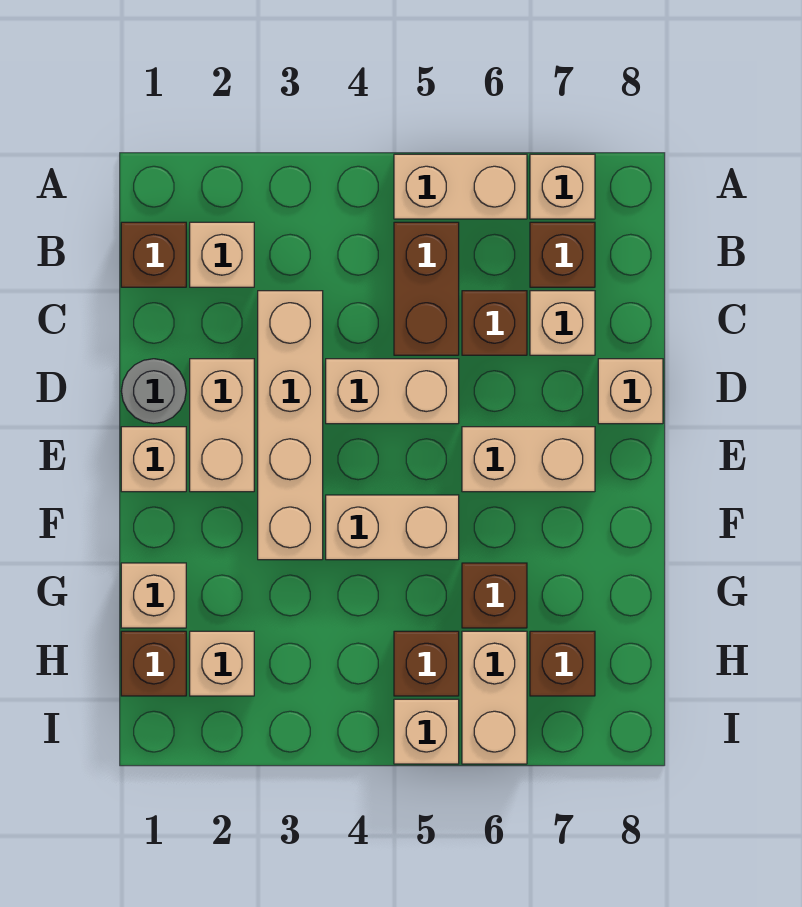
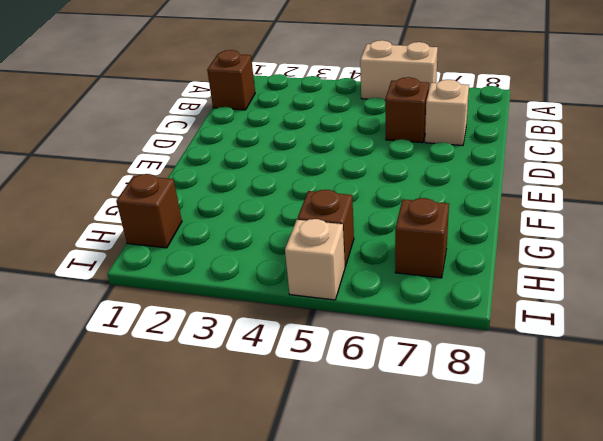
none -> tan 1x1 brick [530,154,595,219]
none -> tan 1x1 brick [190,222,254,287]
none -> brown 1x2 brick [394,222,459,355]

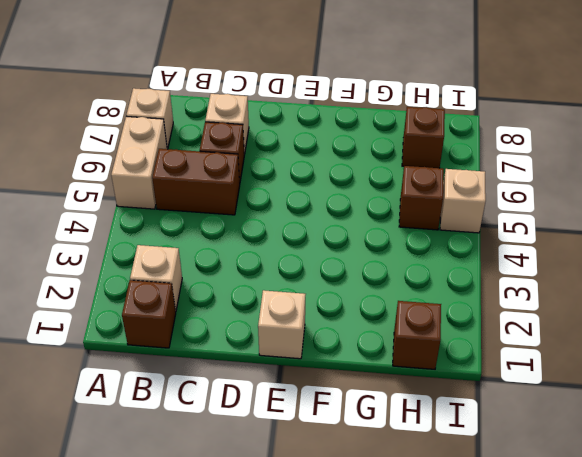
none -> brown 1x1 brick [530,222,595,287]
none -> tan 1x4 brick [258,291,323,560]
none -> grey 1x1 round brick [121,359,186,423]

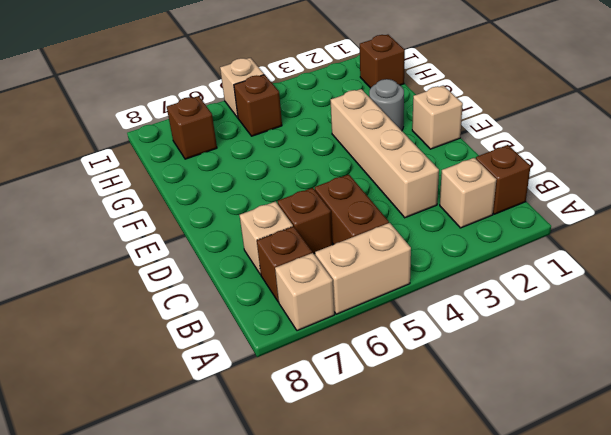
grey 1x1 round brick [369,79,404,131] -> grey 1x1 round brick moved to [121,359,186,423]
none -> tan 1x2 brick [190,359,254,492]
none -> tan 1x2 brick [326,359,459,424]
none -> tan 1x1 brick [598,359,663,424]

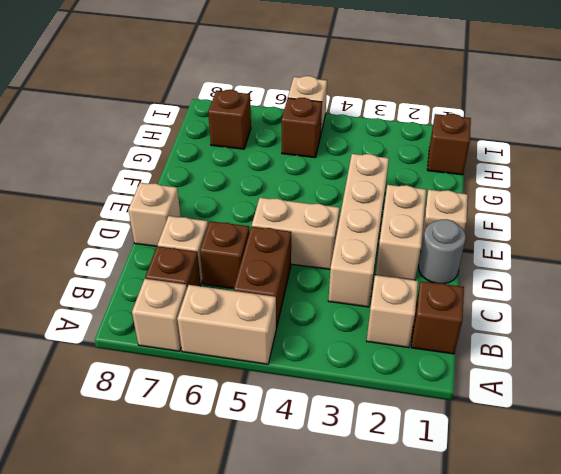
none -> tan 1x2 brick [462,427,595,492]
none -> tan 1x2 brick [326,495,459,560]
none -> tan 1x1 brick [121,563,186,628]

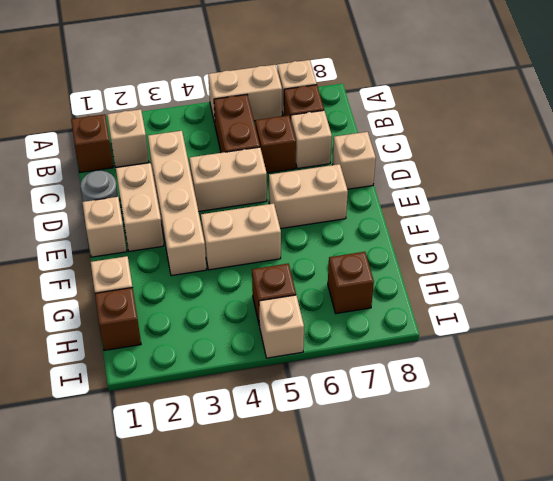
none -> brown 1x1 brick [462,563,527,628]
none -> tan 1x1 brick [190,631,254,696]
none -> tan 1x2 brick [462,631,527,764]

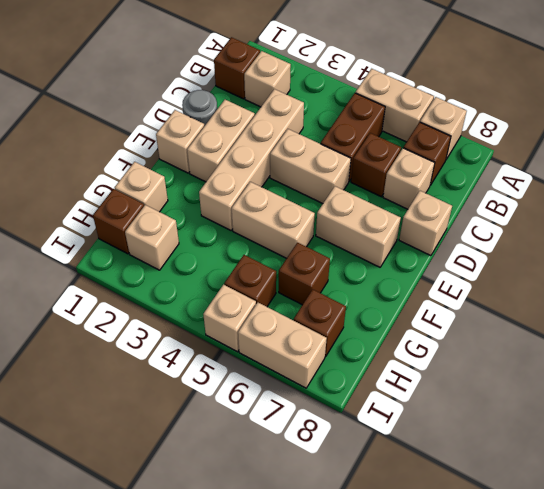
tan 1x2 brick [238,303,327,388] -> tan 1x2 brick turned to [462,631,527,764]

